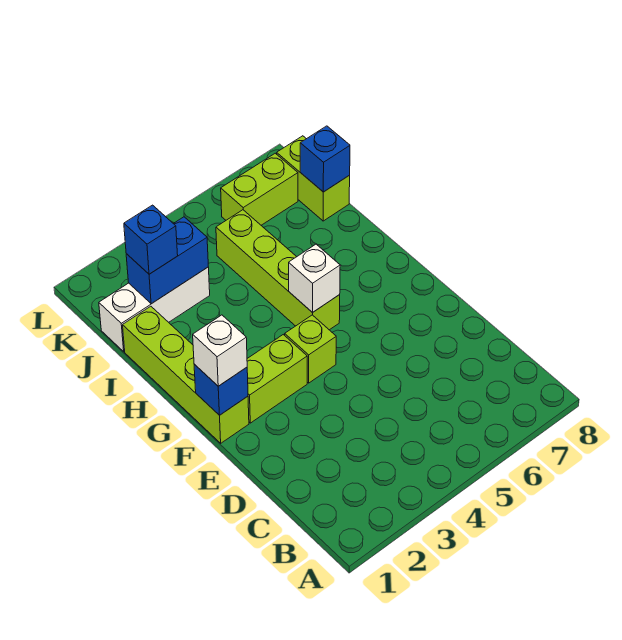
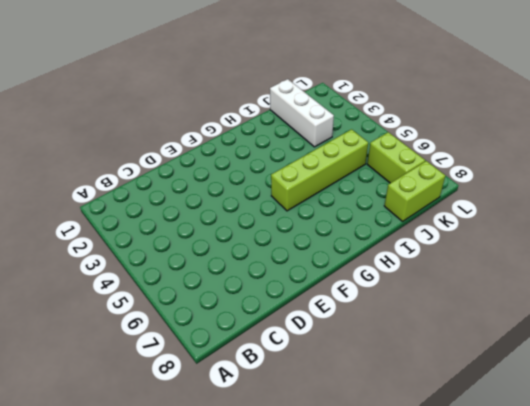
none -> lime 1x4 brick [123,306,249,443]
none -> lime 1x2 brick [247,335,307,423]
none -> lime 1x1 brick [285,315,336,383]

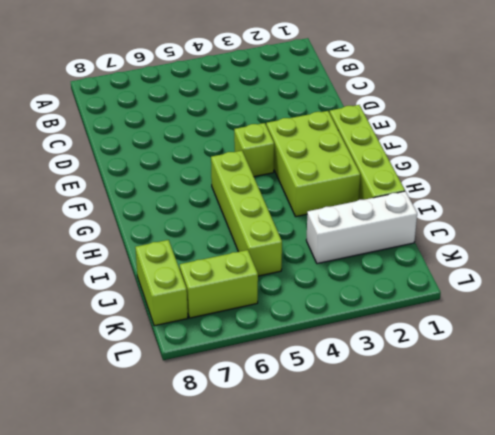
lime 2x3 brick [266,111,360,217] -> lime 1x2 brick [247,335,307,423]
none -> blue 1x1 brick [194,364,248,415]
none -> white 1x1 brick [289,244,340,313]
none -> blue 1x2 brick [126,217,208,304]

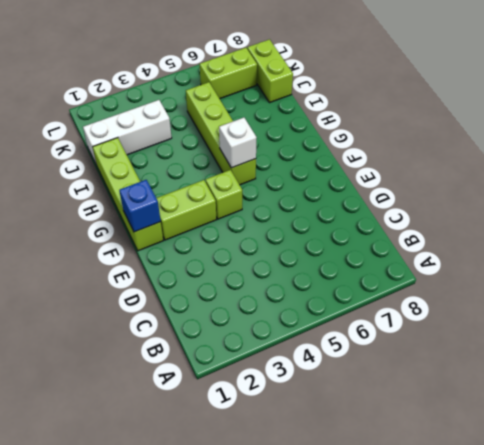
none -> blue 1x2 brick [126,217,208,304]
none -> blue 1x1 brick [300,126,350,192]
none -> white 1x1 brick [193,315,247,386]

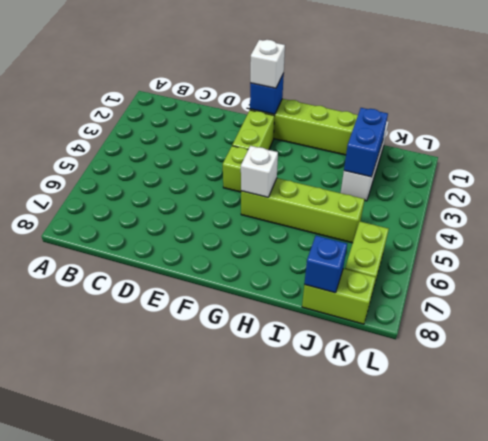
none -> blue 1x1 brick [124,205,178,274]

